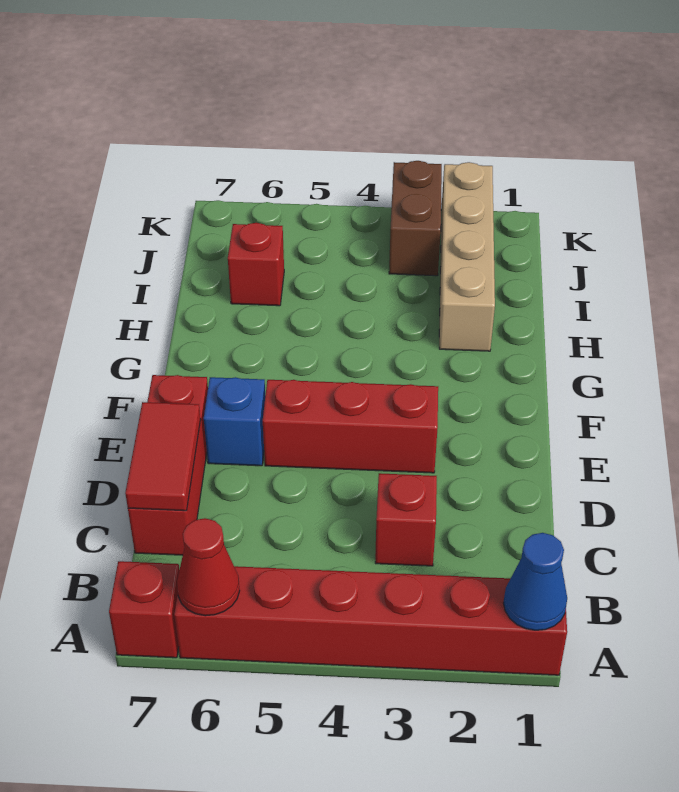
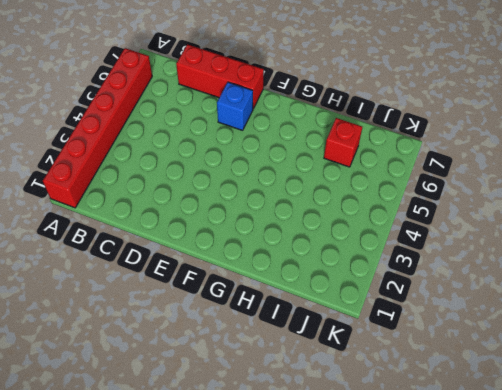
none -> red 1x1 brick [109,561,179,658]
none -> red 1x1 brick [375,473,437,566]
none -> red 1x3 brick [263,380,438,473]

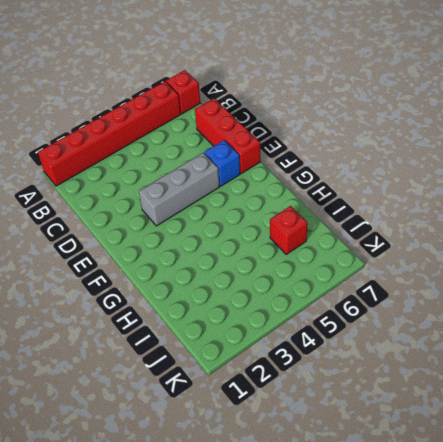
grey 1x3 brick [139,153,219,226] -> red 1x3 brick [263,380,438,473]
none -> red 1x1 brick [375,473,437,566]
none -> tan 1x4 brick [439,162,495,351]
none -> brown 1x2 brick [389,161,442,276]

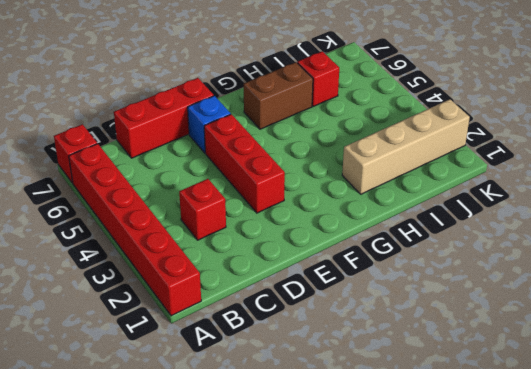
brown 1x2 brick [244,62,313,129] -> brown 1x2 brick moved to [389,161,442,276]
none -> blue 1x1 cone [504,533,567,630]
none -> red 1x1 cone [177,518,240,616]
none -> red 1x2 tile [125,402,200,511]

